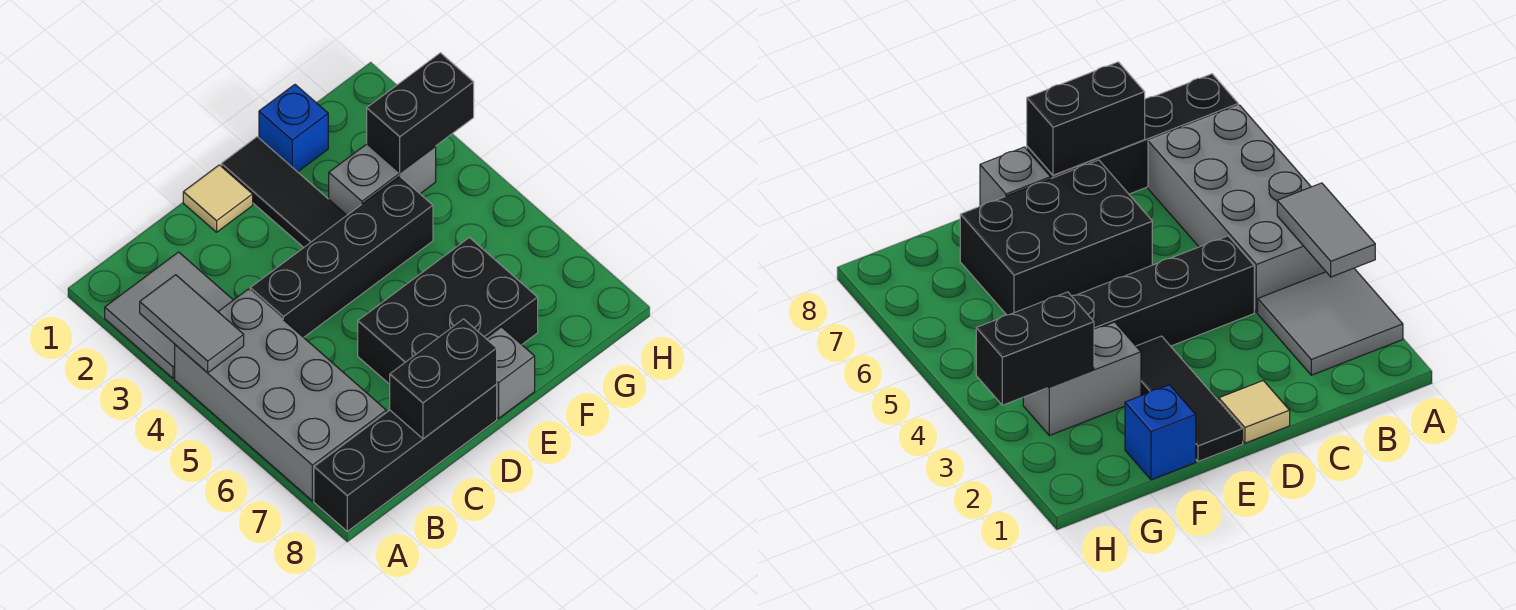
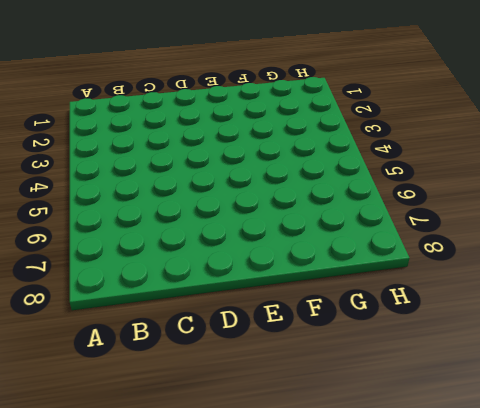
none -> grey 2x2 tile [105,252,233,378]
none -> grey 2x4 brick [175,289,386,501]
none -> black 1x4 brick [314,384,497,531]

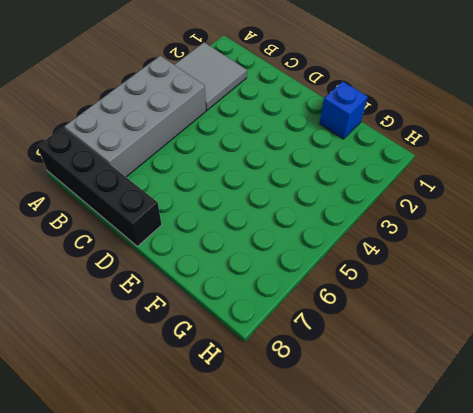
none -> black 1x4 brick [250,176,433,337]
none -> tan 1x1 tile [183,165,253,232]
none -> black 2x3 brick [358,237,538,384]

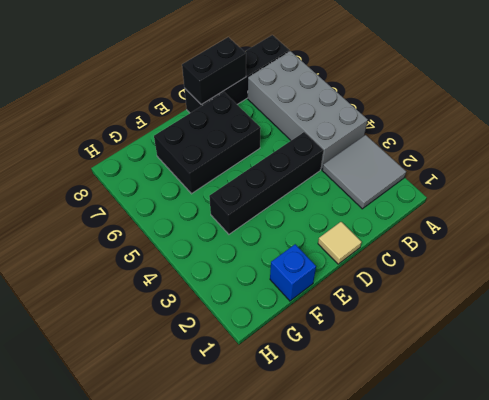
none -> black 1x3 tile [221,137,347,247]
none -> grey 1x1 brick [486,327,535,418]
none -> grey 1x2 brick [329,144,436,215]

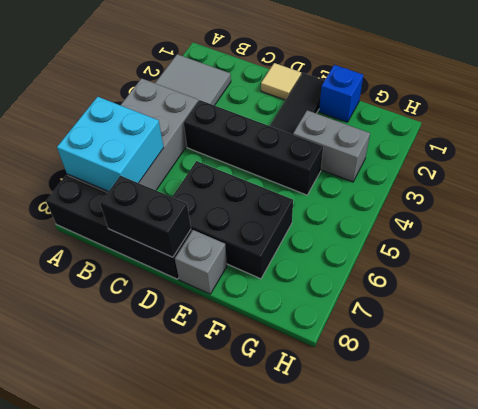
cyan 2x2 brick [57,97,164,192] -> none
none -> grey 1x2 tile [140,275,244,373]
none -> black 1x2 brick [367,53,474,172]

